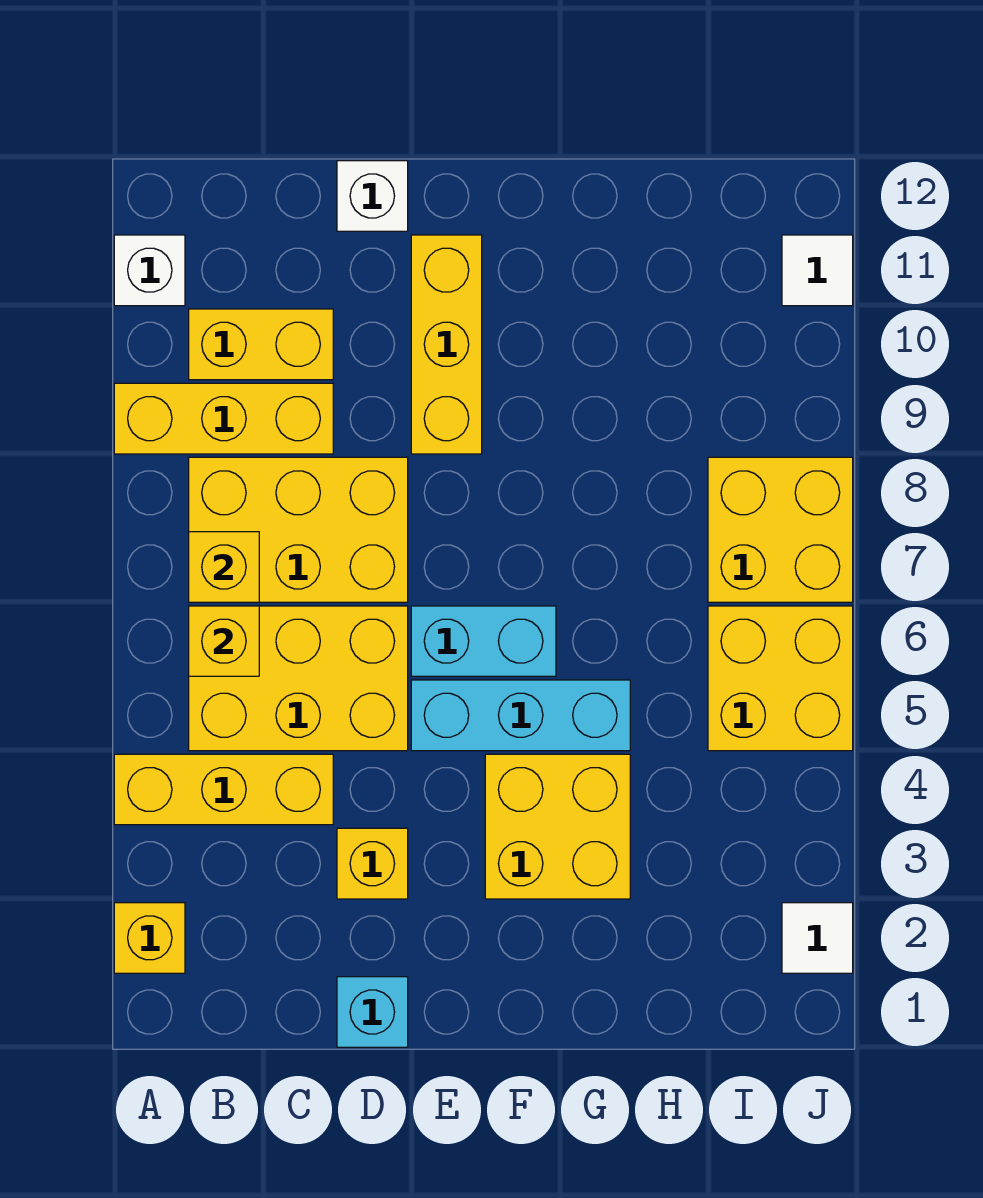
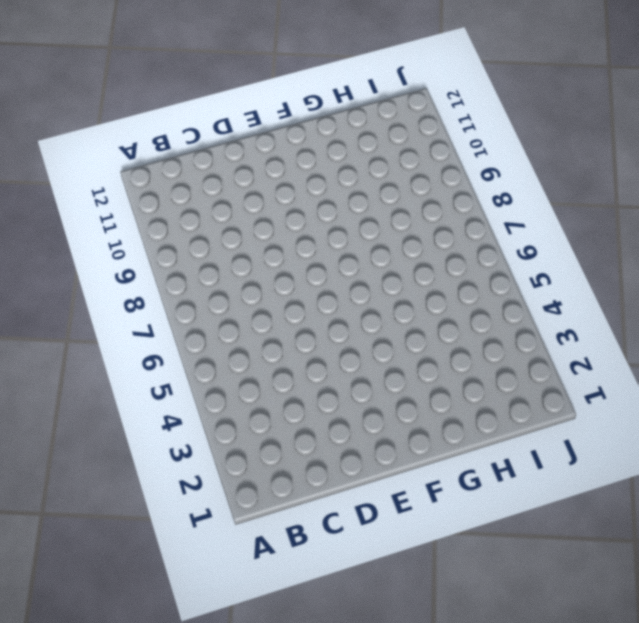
none -> yellow 1x1 brick [114,903,185,973]
none -> yellow 1x3 brick [114,754,333,825]
none -> yellow 1x3 brick [114,383,333,454]

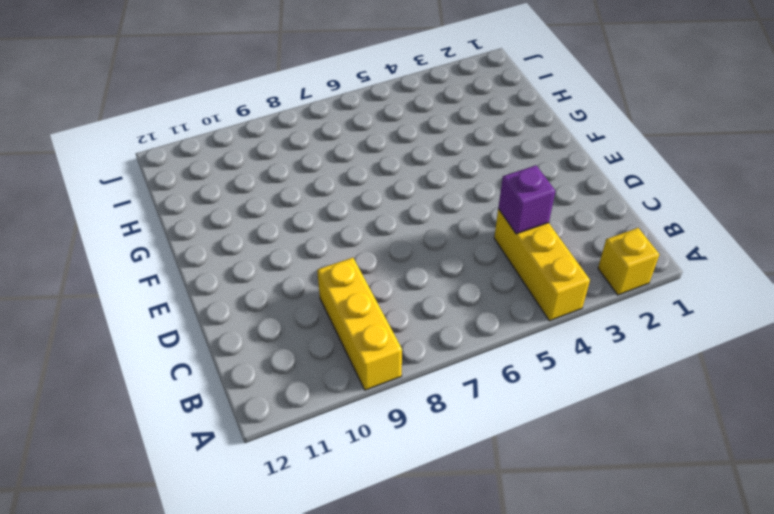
purple 1x1 brick [498,165,555,234] -> none
none -> white 1x1 brick [114,235,185,306]
none -> yellow 2x3 brick [189,606,408,751]
none -> yellow 2x3 brick [189,457,408,602]

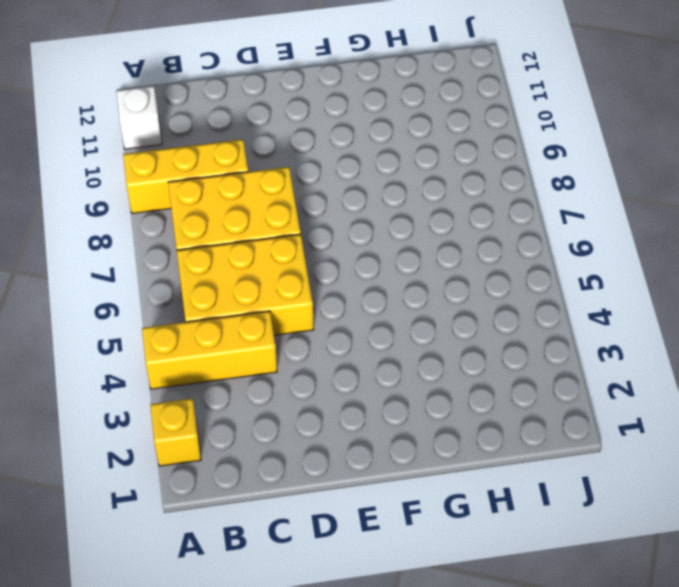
none -> yellow 1x2 brick [189,309,333,380]
none -> cyan 1x1 brick [337,977,408,1047]
none -> yellow 1x1 brick [337,828,408,899]

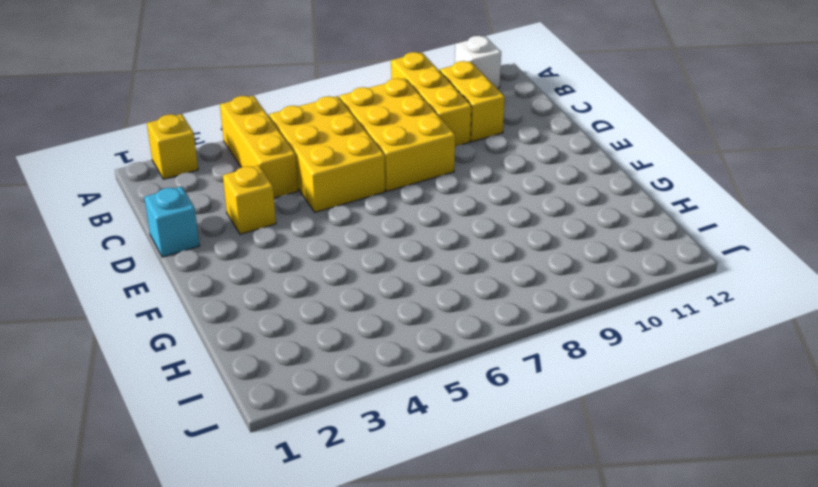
none -> white 1x1 brick [337,161,408,231]
none -> cyan 1x3 brick [411,680,630,751]
none -> cyan 1x2 brick [411,606,556,676]

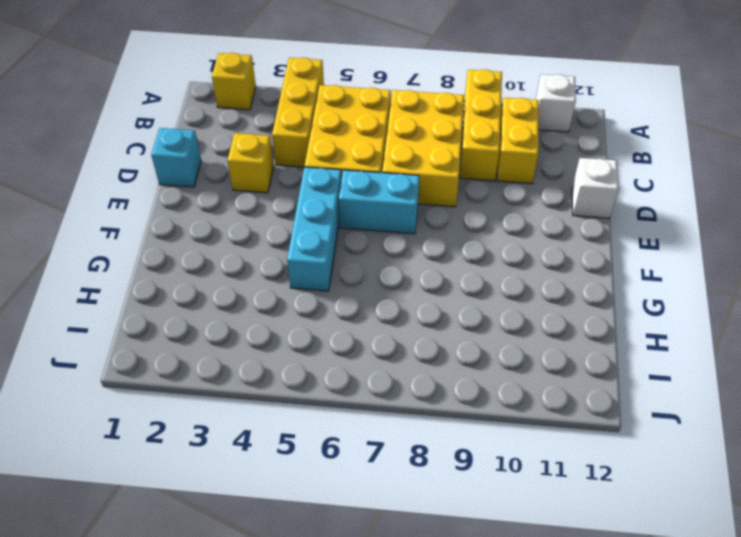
cyan 1x2 brick [339,170,420,234] -> cyan 1x2 brick turned to [411,606,556,676]
none -> yellow 1x3 brick [411,235,482,454]
none -> yellow 2x2 brick [485,754,630,899]
none -> yellow 2x2 brick [708,606,853,751]

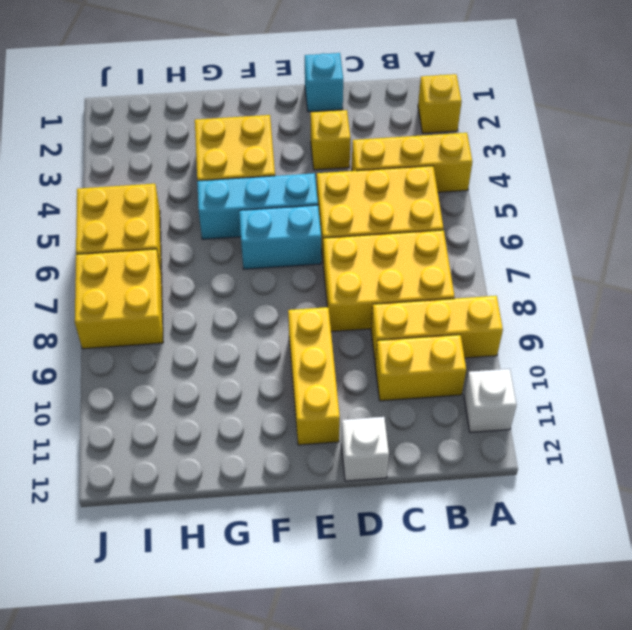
none -> white 1x1 tile [782,903,853,973]
none -> white 1x1 tile [782,235,853,306]
none -> yellow 1x1 brick [189,606,259,676]

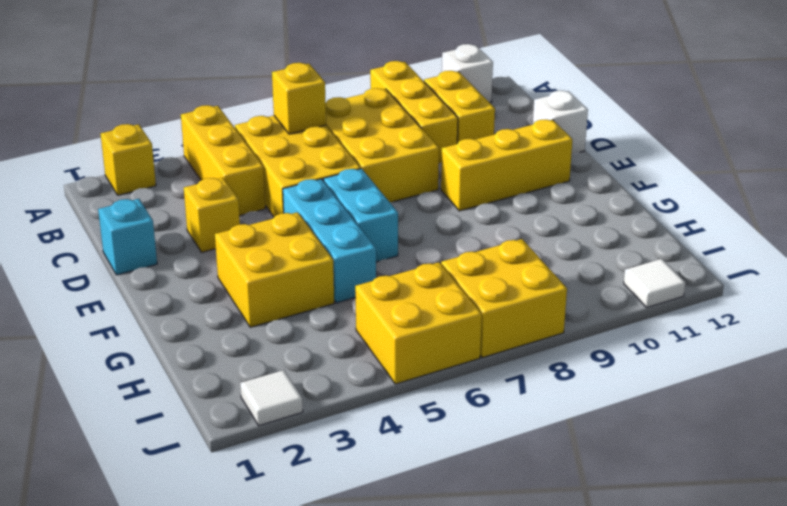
none -> yellow 1x1 brick [189,532,259,602]

